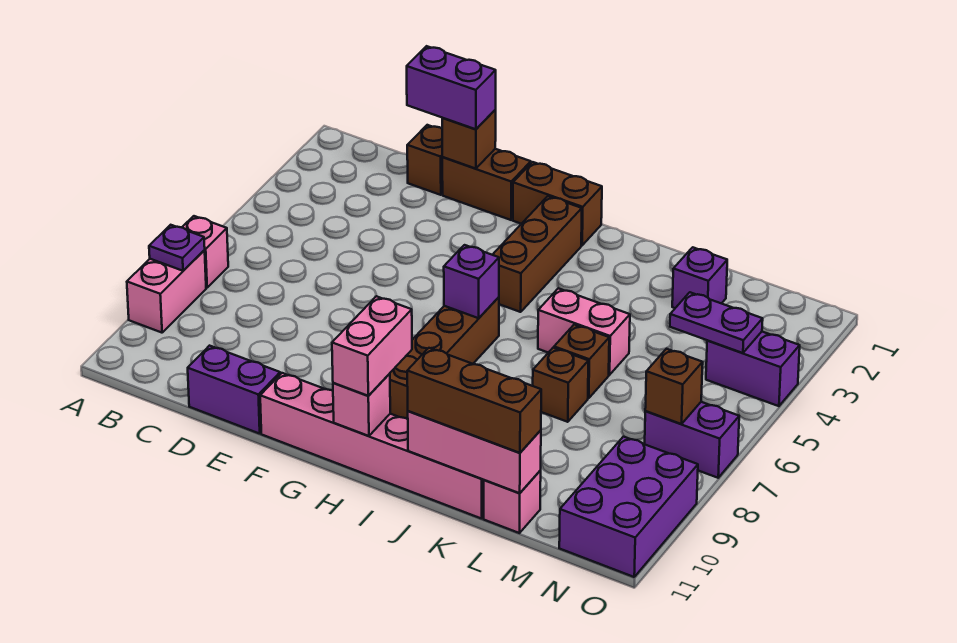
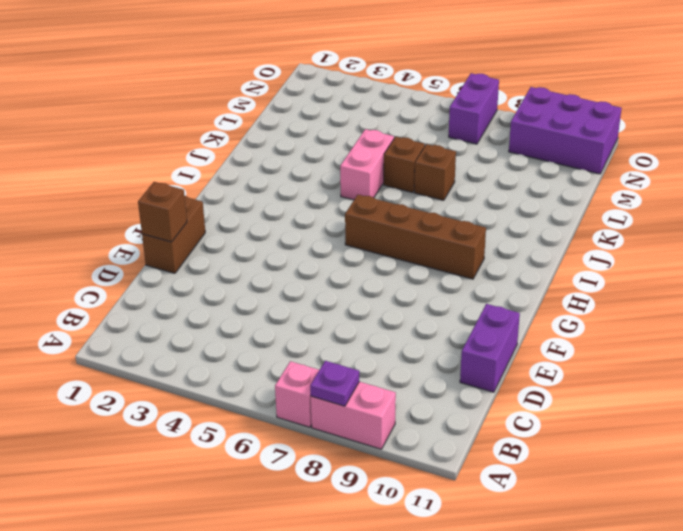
none -> brown 1x1 brick [407,125,443,195]
none -> pink 1x6 brick [260,373,484,519]
none -> brown 1x2 brick [513,162,602,245]

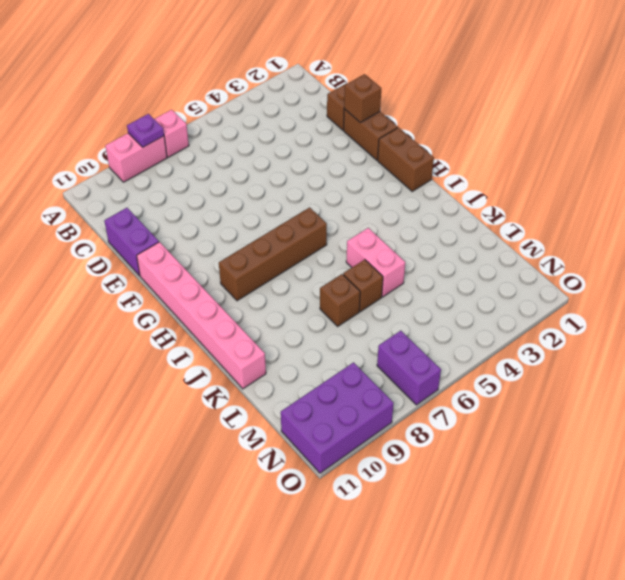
none -> brown 1x3 brick [493,196,582,312]
none -> purple 1x1 brick [672,247,727,308]
none -> pink 1x1 brick [484,471,541,533]

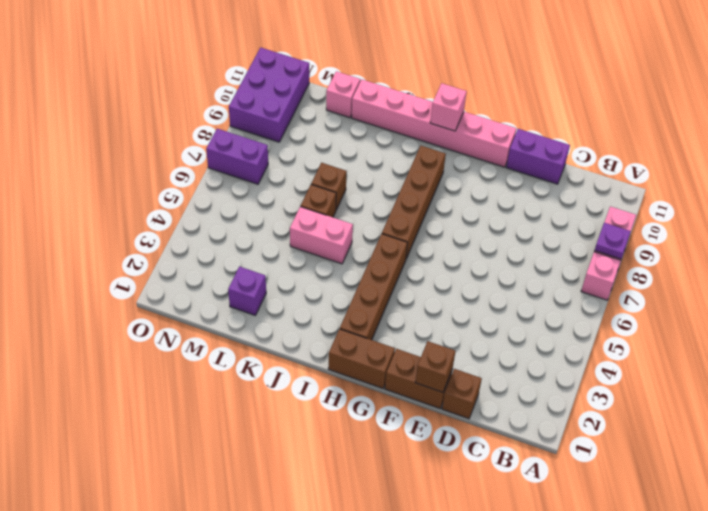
brown 1x4 brick [340,234,407,340] -> brown 1x3 brick [493,196,582,312]
none -> purple 1x2 brick [706,332,800,406]
none -> purple 1x1 brick [444,245,499,318]
none -> pink 1x3 brick [408,411,541,493]

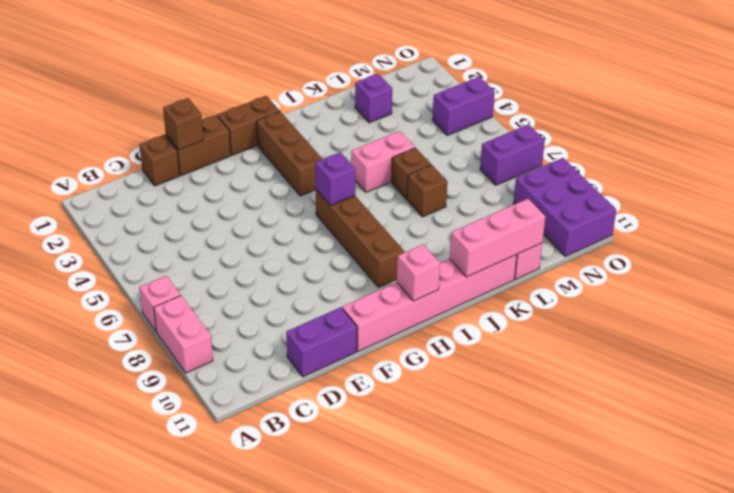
none -> purple 1x1 plate [149,225,205,271]
none -> purple 1x2 plate [670,292,763,353]
none -> brown 1x1 brick [645,349,703,424]

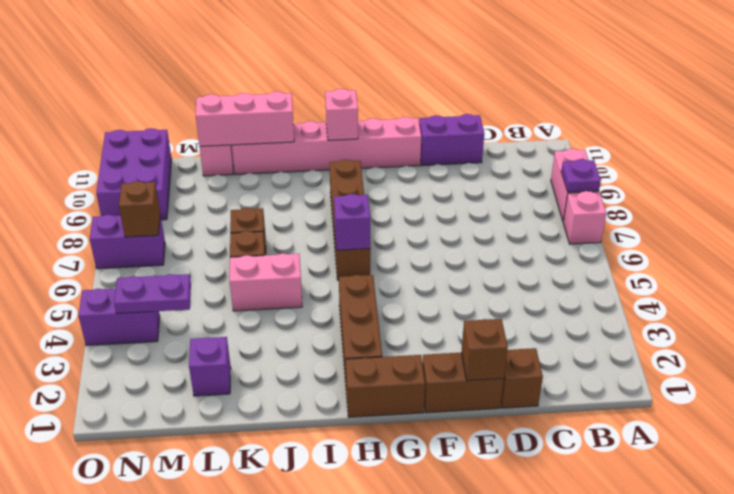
none -> purple 1x2 brick [407,46,496,129]
none -> pink 1x2 brick [332,296,412,396]
none -> brown 1x3 brick [407,348,541,453]

